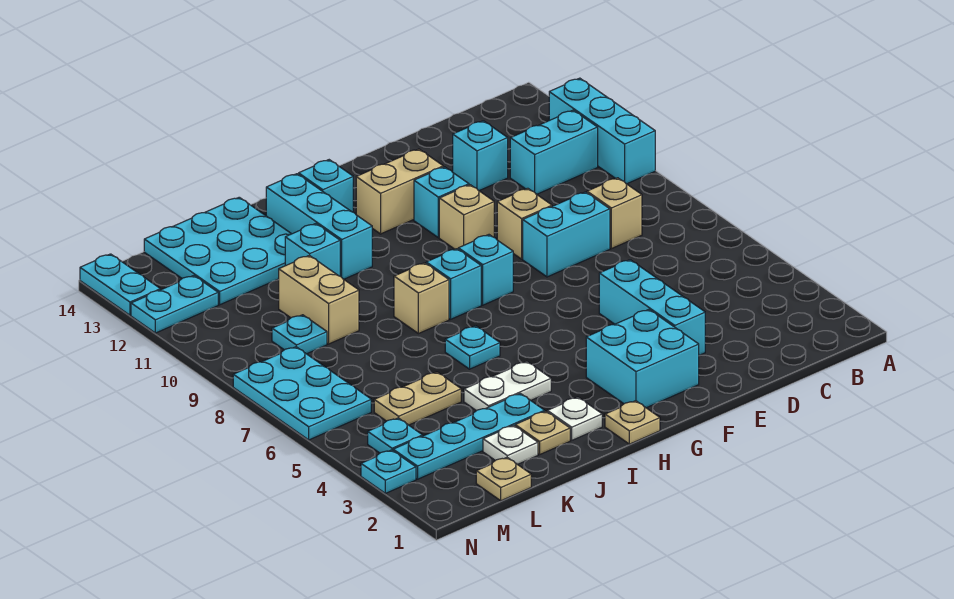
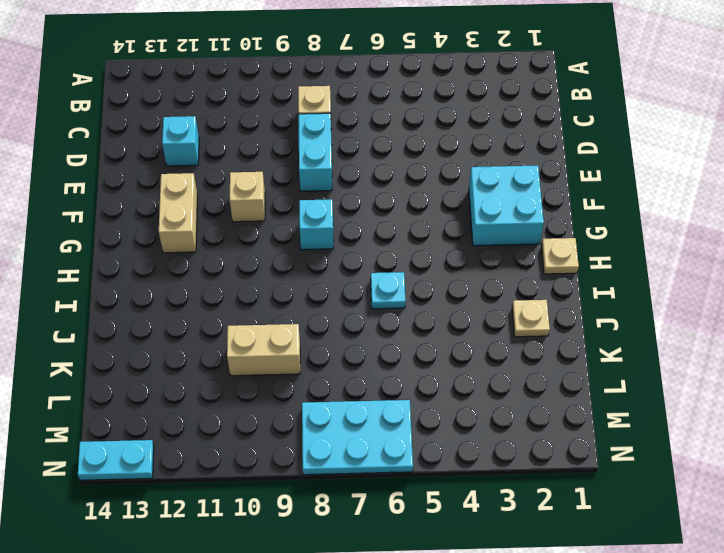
none -> cyan 1x3 brick [549,78,655,184]
none -> cyan 1x2 brick [510,110,598,194]
none -> cyan 1x3 brick [599,260,705,355]
none -> tan 1x1 brick [497,188,552,259]

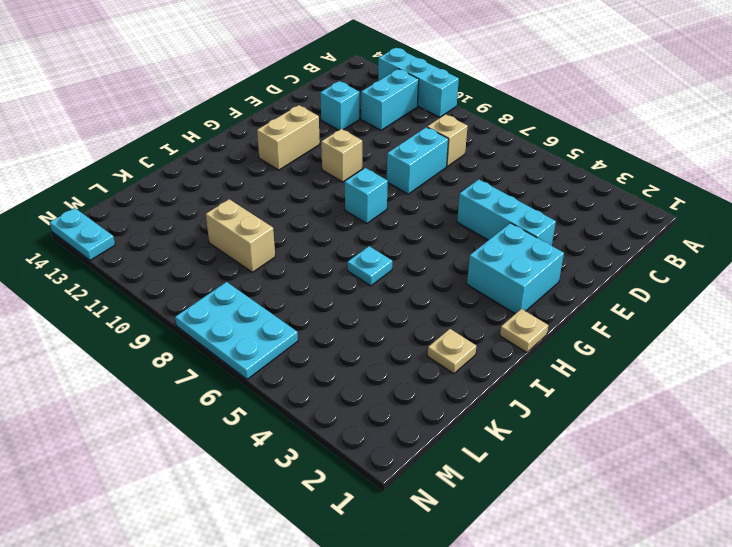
none -> tan 1x1 brick [497,188,552,259]
none -> cyan 1x1 brick [414,167,469,238]
none -> cyan 1x1 brick [426,249,481,319]
none -> cyan 1x1 brick [299,160,353,212]

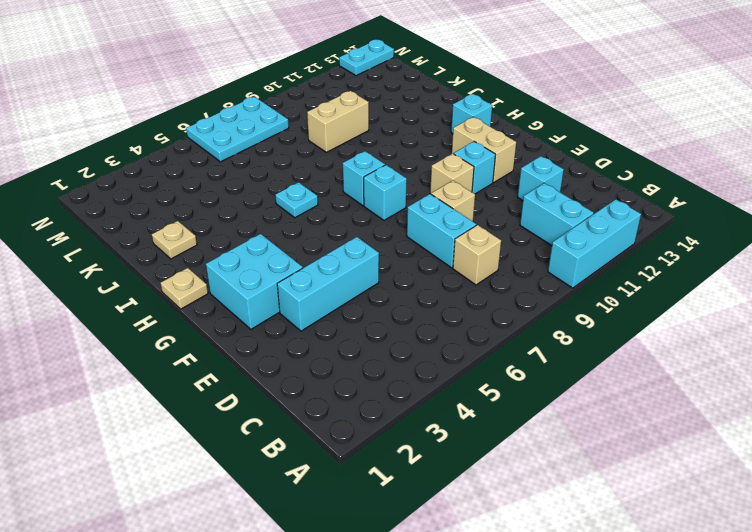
none -> white 1x1 plate [547,397,602,440]
none -> white 1x2 plate [464,361,551,411]
none -> tan 1x1 brick [394,263,449,334]
none -> cyan 1x3 brick [266,174,372,279]

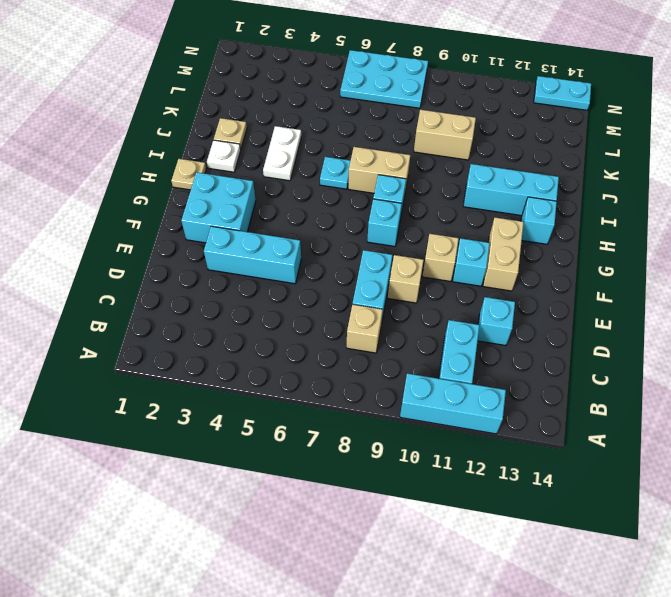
tan 1x2 brick [348,147,410,193] -> tan 1x1 brick [394,263,449,334]
none -> cyan 1x4 plate [393,393,545,479]
none -> cyan 1x1 brick [285,224,340,276]
none -> cyan 3x3 plate [144,197,291,305]
none -> white 1x1 plate [483,425,538,465]

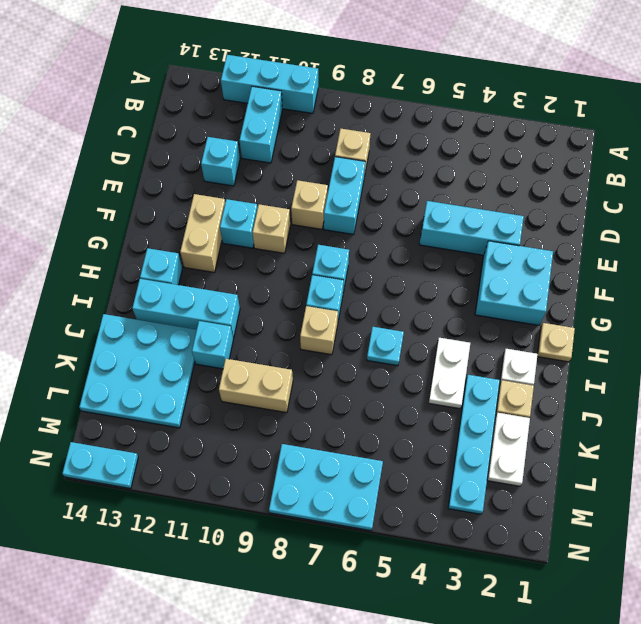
white 1x2 plate [487,413,530,486] -> white 1x1 plate [483,425,538,465]
none -> tan 1x2 plate [374,372,461,425]
none -> tan 1x1 plate [476,457,531,501]
none -> cyan 1x1 plate [272,315,327,354]
none -> cyan 1x1 plate [368,418,423,453]

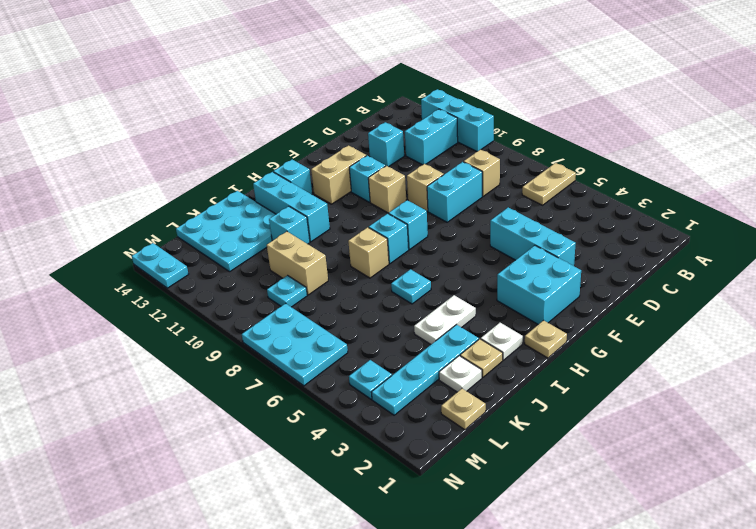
tan 1x2 plate [522,163,576,205] -> tan 1x2 plate moved to [374,372,461,425]
none -> cyan 1x2 plate [131,276,218,333]
none -> cyan 1x1 plate [361,450,416,493]

